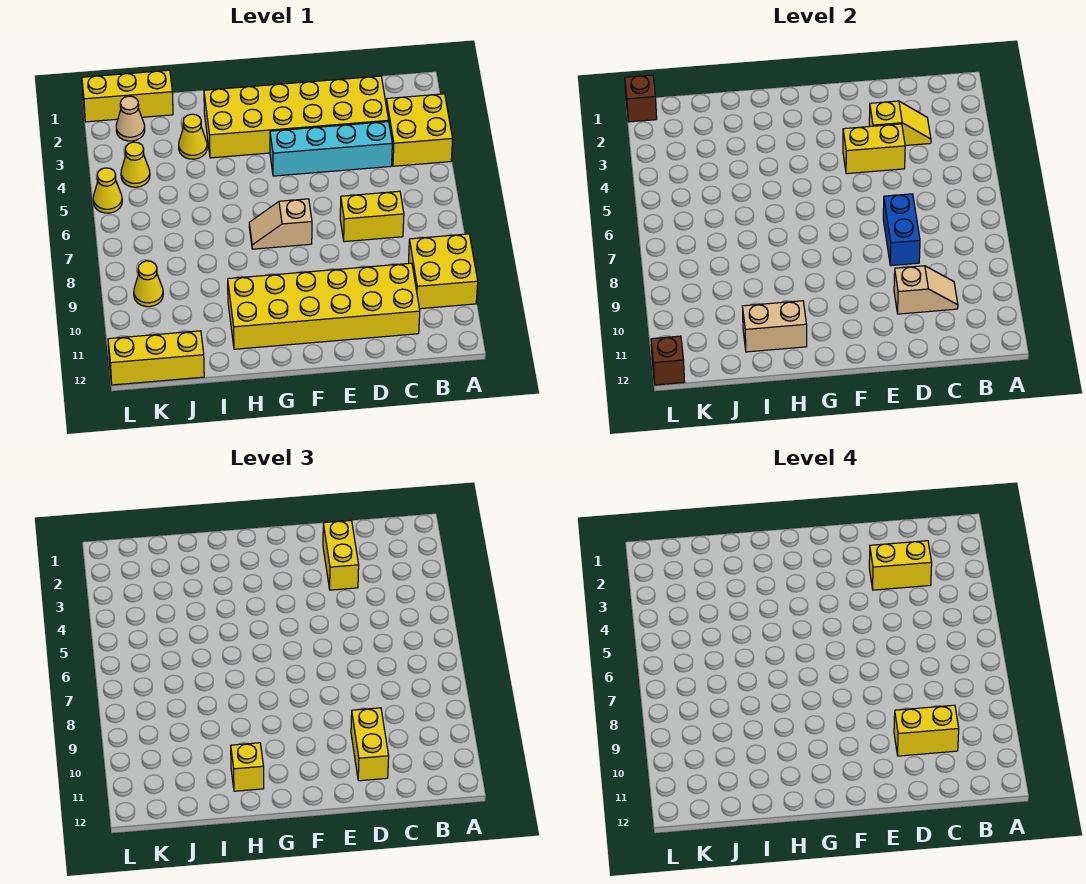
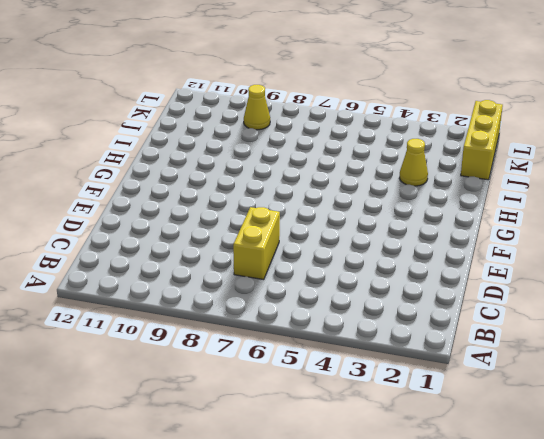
none -> yellow 2x2 brick [386,94,453,166]
none -> yellow 2x2 brick [409,234,478,309]
none -> yellow 2x6 brick [204,76,389,158]

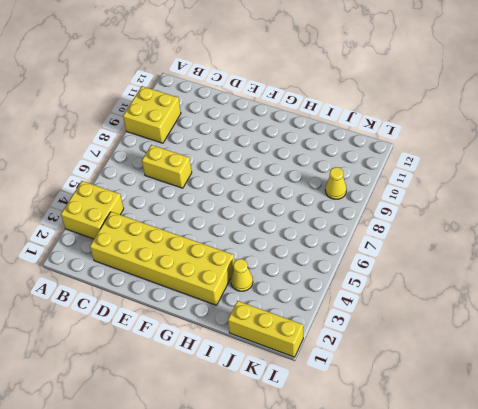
none -> cyan 1x4 brick [270,122,392,176]
none -> yellow 2x6 brick [228,263,420,349]
none -> tan 1x2 slope [249,199,312,249]

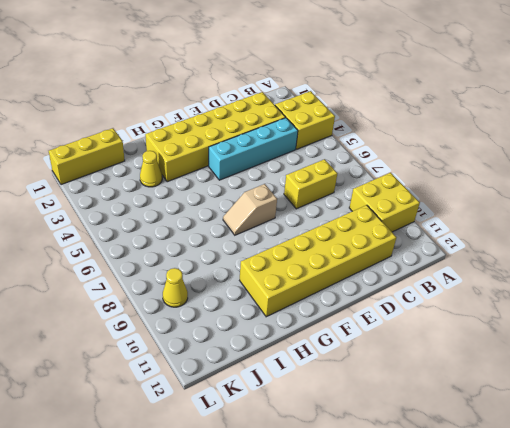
none -> yellow 1x3 brick [108,331,204,385]
none -> tan 1x1 cone [116,96,145,141]
none -> yellow 1x1 cone [121,142,150,187]

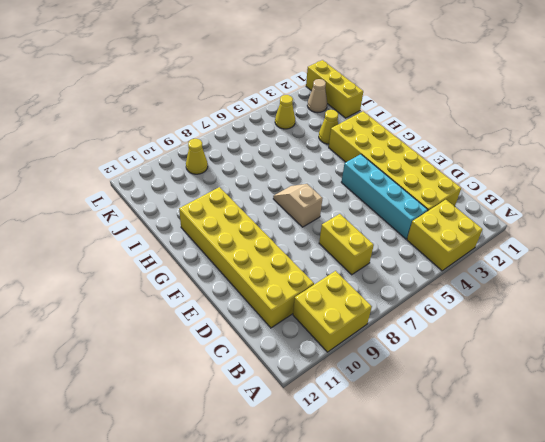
none -> yellow 1x3 brick [108,331,204,385]
none -> yellow 1x1 cone [93,168,122,213]
none -> yellow 1x2 slope [869,101,931,146]

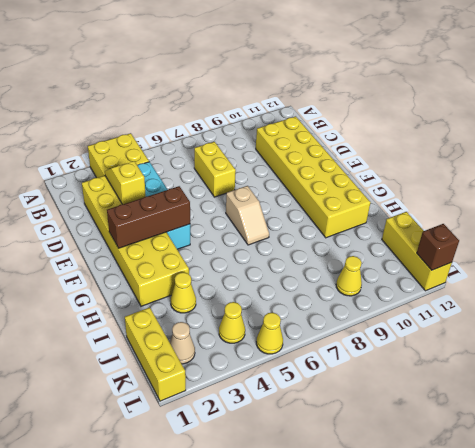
brown 1x3 brick [107,186,190,248] -> none
none -> yellow 2x2 brick [409,234,478,309]
none -> tan 1x2 slope [894,266,958,314]
none -> yellow 1x2 brick [843,124,905,174]

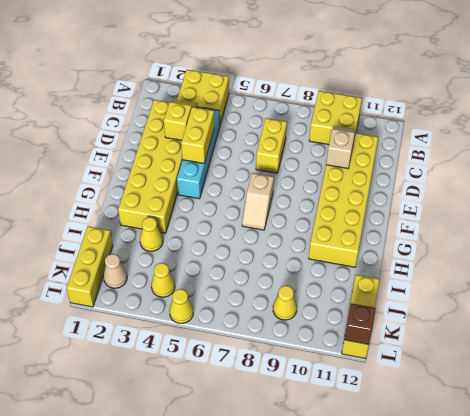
none -> blue 1x2 brick [883,194,920,266]
none -> tan 1x2 brick [742,301,807,352]
none -> brown 1x1 brick [625,75,657,122]

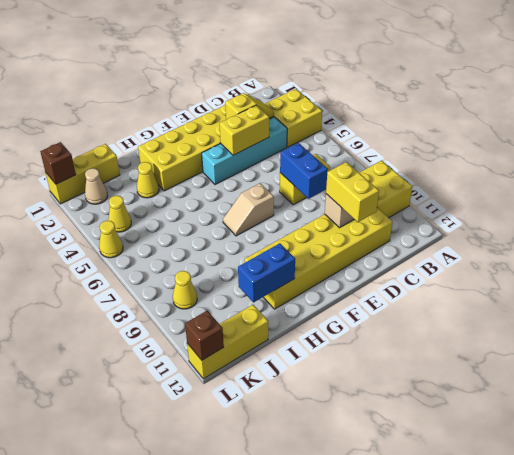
blue 1x2 brick [238,243,295,302] -> tan 1x2 brick [742,301,807,352]
none -> yellow 1x2 brick [323,520,359,590]
none -> yellow 1x1 brick [231,743,264,791]
none -> yellow 1x2 brick [869,541,932,590]

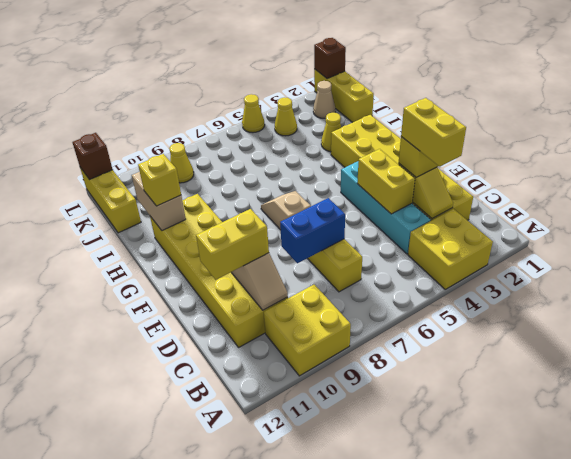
none -> yellow 1x2 brick [894,705,959,756]

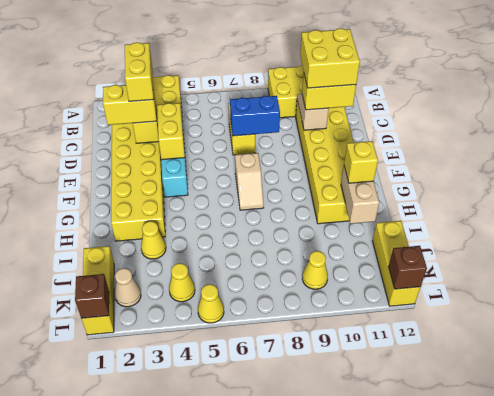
yellow 2x2 brick [300,28,360,88] -> yellow 1x2 brick [894,705,959,756]

